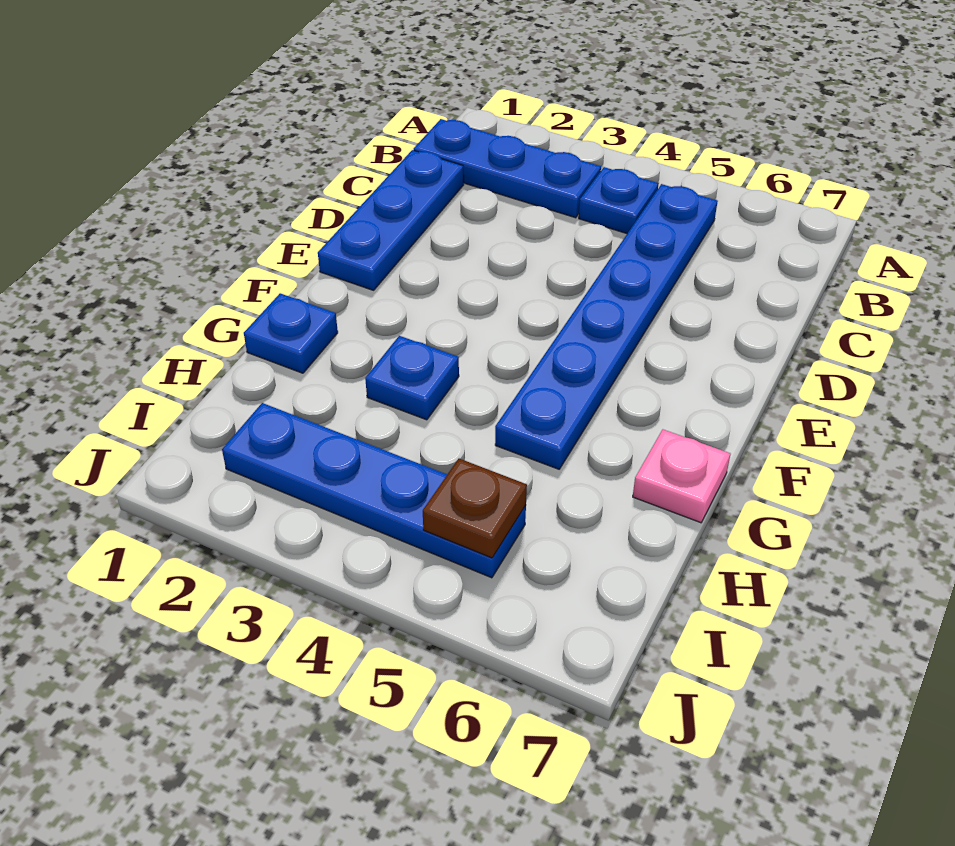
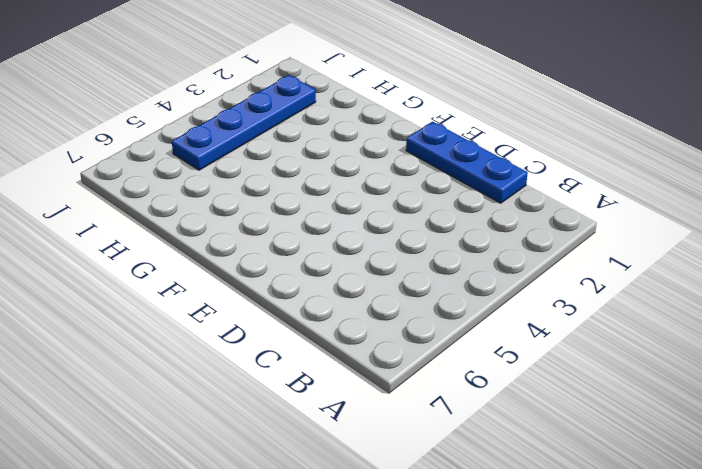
none -> blue 1x3 plate [414,119,601,218]
none -> blue 1x1 plate [579,167,659,234]

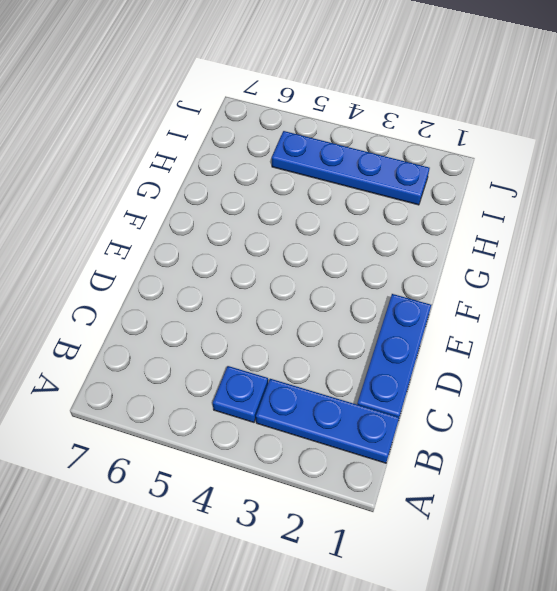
none -> blue 1x6 plate [495,184,718,469]
none -> blue 1x1 plate [244,293,338,373]

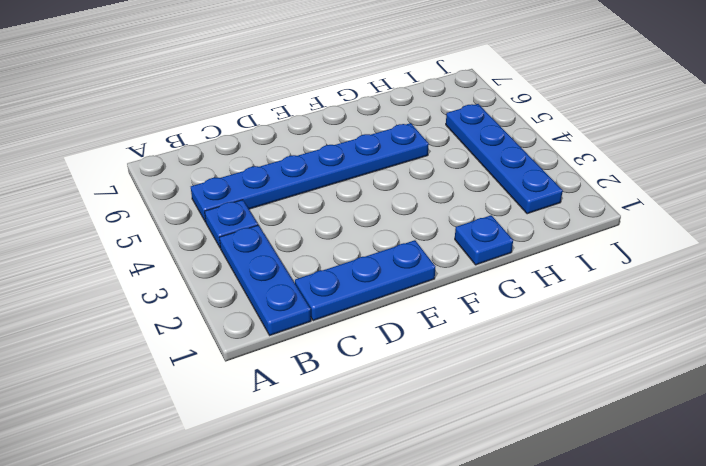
none -> blue 1x1 plate [365,336,459,420]
none -> pink 1x1 plate [633,430,730,523]

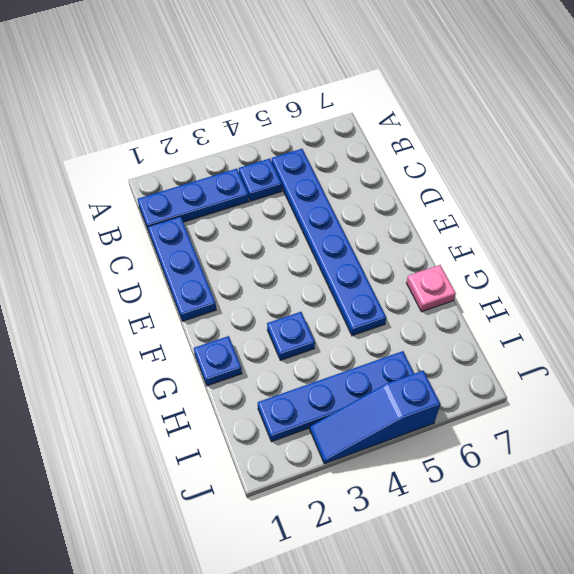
blue 1x3 slope [310,370,440,464] -> none
none -> brown 1x1 plate [423,459,527,558]

